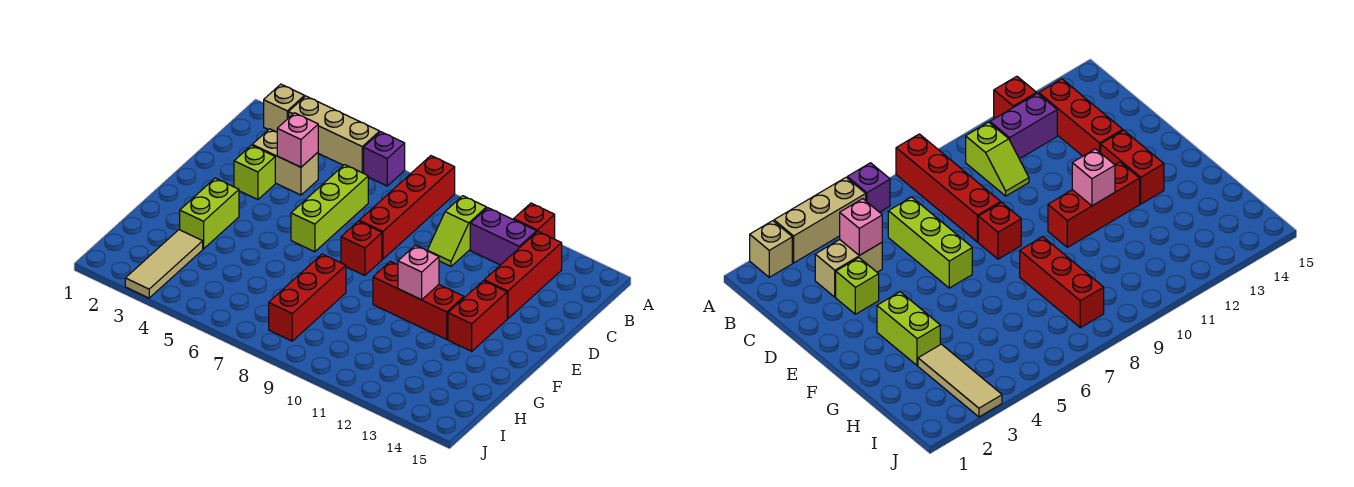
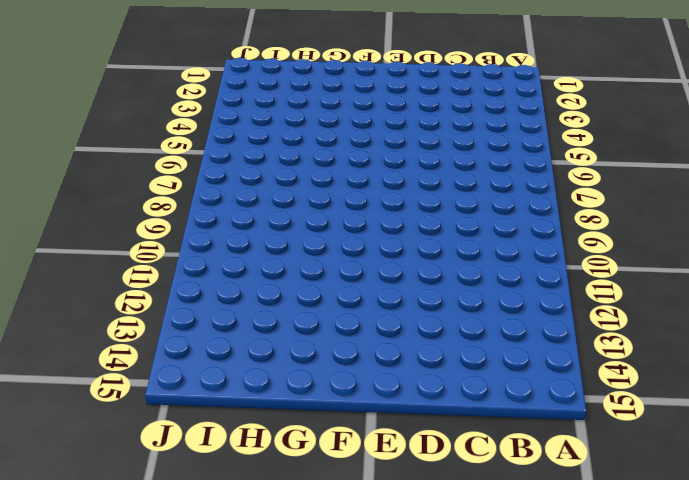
none -> tan 1x1 brick [264,84,305,132]
none -> tan 1x3 brick [289,96,380,173]
none -> purple 1x1 brick [364,132,405,186]

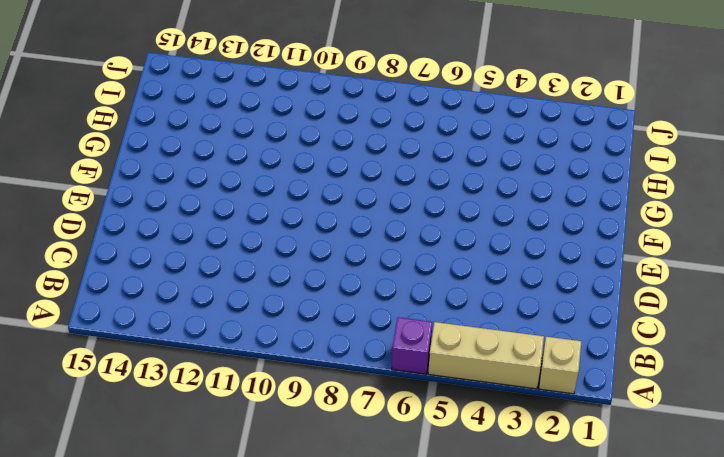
none -> red 1x4 brick [359,156,455,259]
none -> red 1x1 brick [514,203,555,239]
none -> lime 1x2 slope [427,196,487,266]

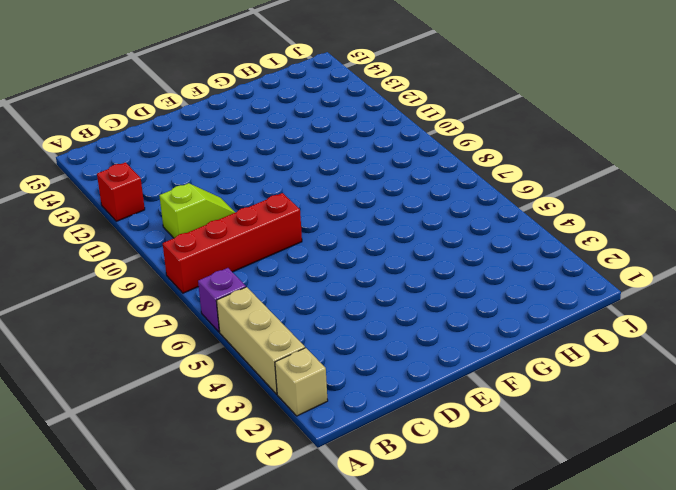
none -> purple 1x2 brick [470,208,537,265]
none -> red 1x3 brick [484,232,562,319]
none -> tan 1x2 brick [252,129,318,195]

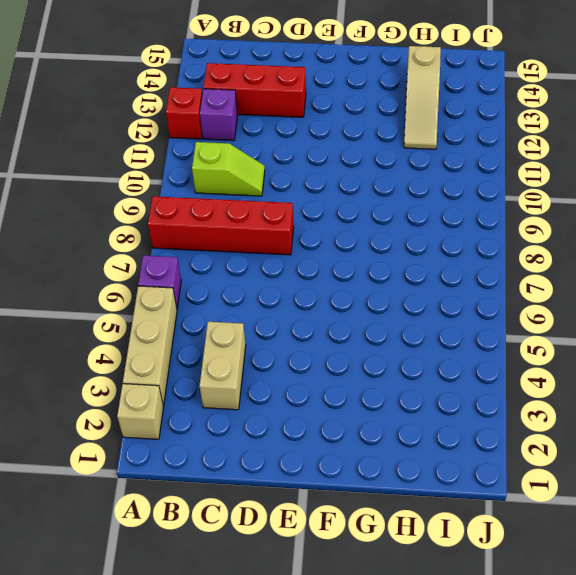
purple 1x1 brick [200,89,238,141] -> purple 1x2 brick [470,208,537,265]
tan 1x3 slope [404,46,441,149] -> none
none -> lime 1x3 brick [291,165,368,252]
none -> lime 1x1 brick [234,145,275,200]
none -> red 1x1 brick [341,221,382,276]

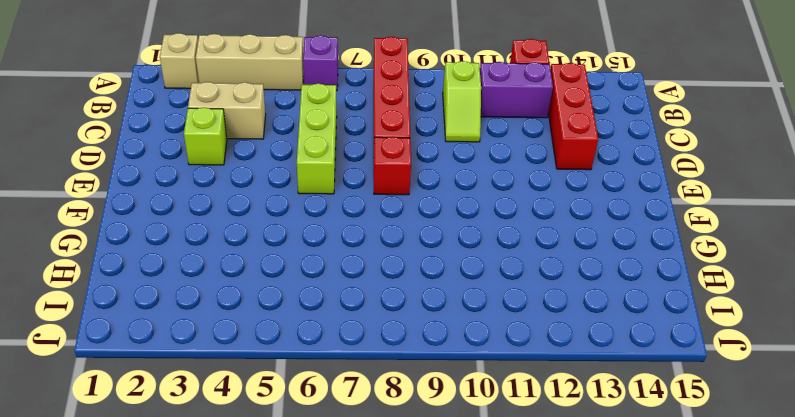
none -> red 1x2 brick [448,281,507,351]
none -> lime 1x2 brick [180,178,239,249]
none -> red 1x3 brick [373,261,464,339]

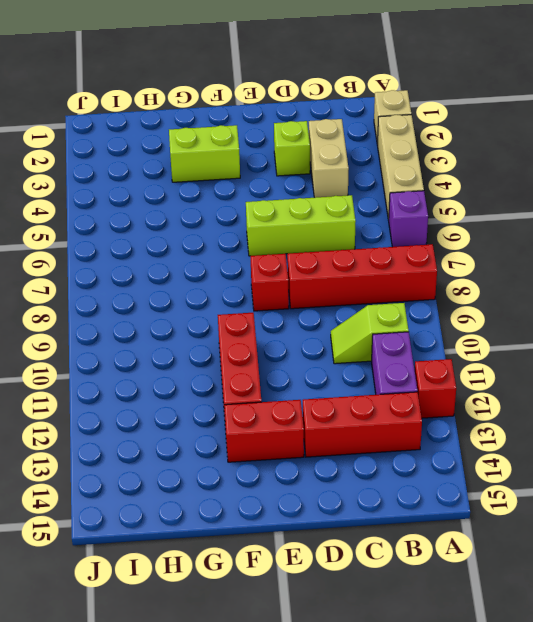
none -> red 1x3 brick [269,254,346,341]
none -> tan 1x3 tile [125,230,203,298]
none -> pink 1x1 brick [277,113,318,167]

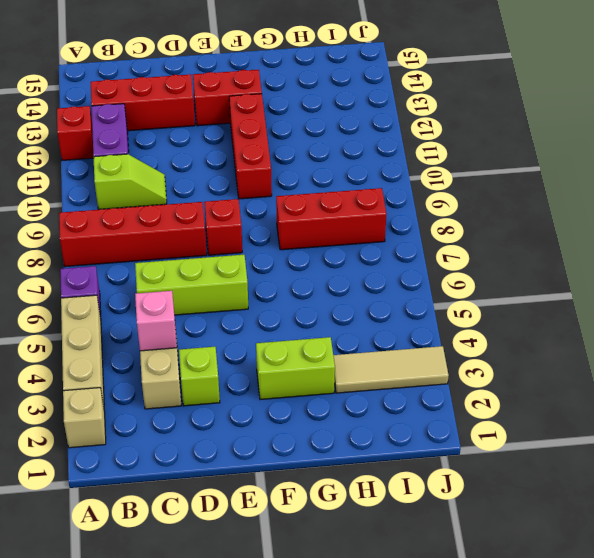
none -> pink 1x1 brick [398,245,439,300]

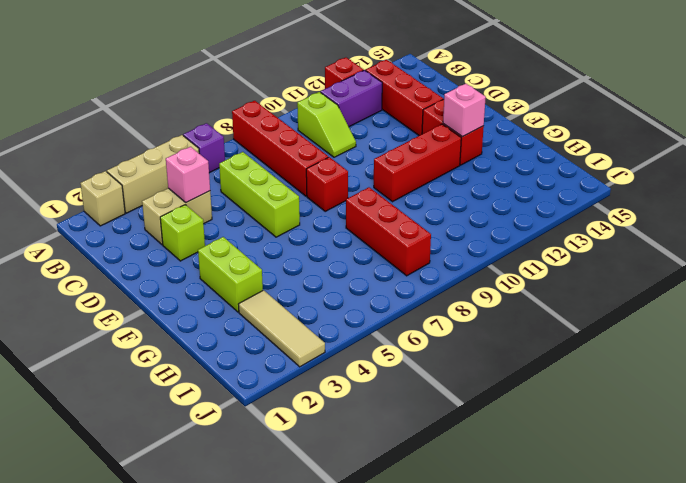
pink 1x1 brick [443,84,486,137] -> pink 1x1 brick moved to [398,245,439,300]

